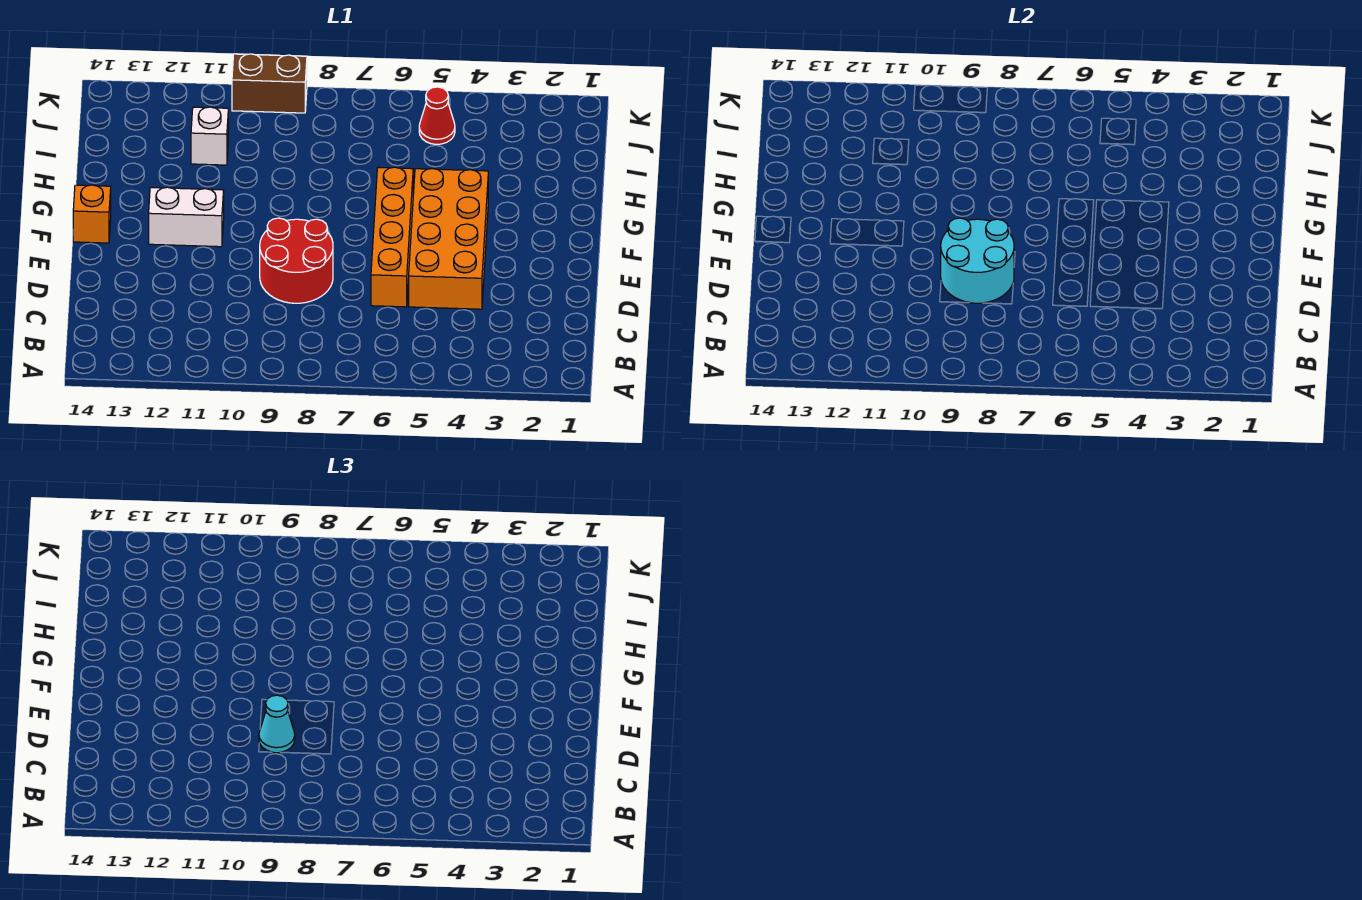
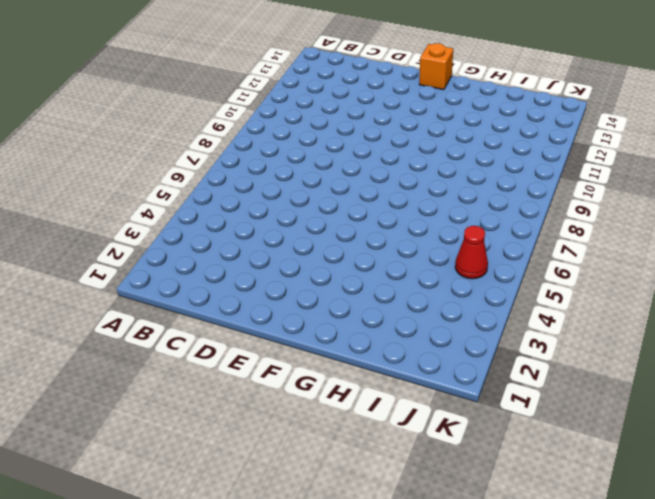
none -> orange 2x4 brick [409,169,488,309]
none -> orange 1x4 brick [371,167,413,307]

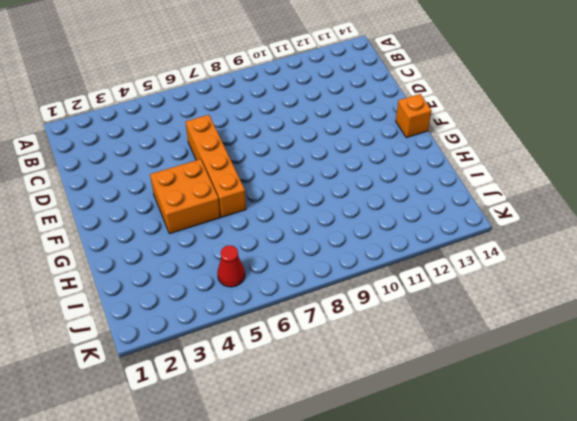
orange 2x2 brick [150,159,220,234] -> orange 2x4 brick [409,169,488,309]
none -> red 2x2 round brick [260,218,333,303]
none -> white 1x2 brick [149,187,224,247]

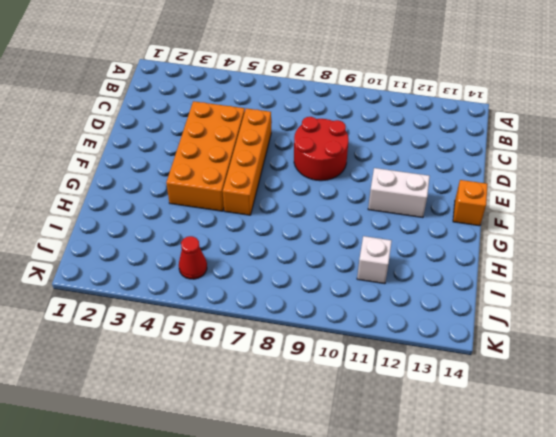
none -> brown 1x2 brick [232,54,307,113]
none -> cyan 2x2 round brick [941,218,1014,303]

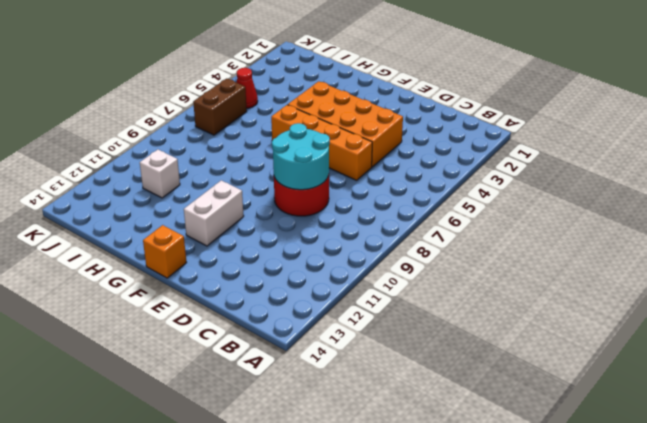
brown 1x2 brick [193,79,247,135] -> brown 1x2 brick moved to [232,54,307,113]
none -> cyan 1x1 cone [259,695,295,753]

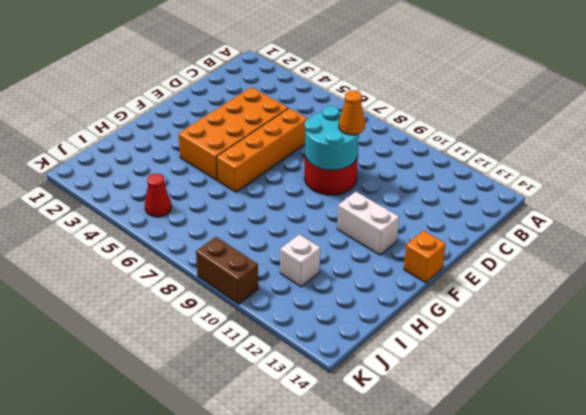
orange 1x1 cone [339,90,365,135] -> cyan 1x1 cone [259,695,295,753]

